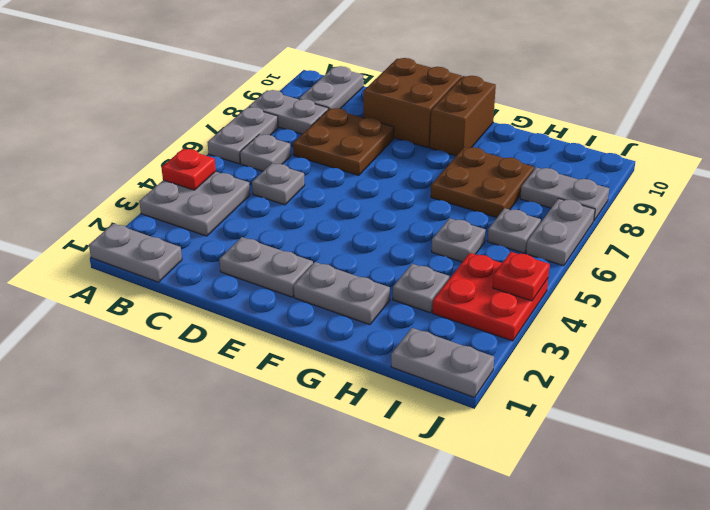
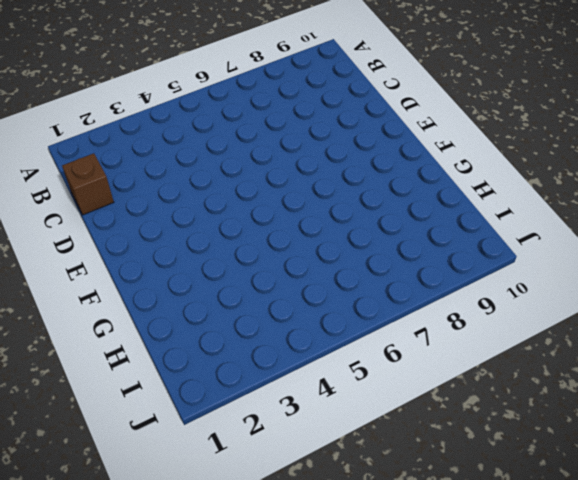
brown 1x1 brick [62,153,114,215] -> none
none -> grey 1x2 plate [89,224,182,282]
none -> grey 2x2 plate [139,172,250,236]
none -> grey 1x2 plate [207,107,278,164]

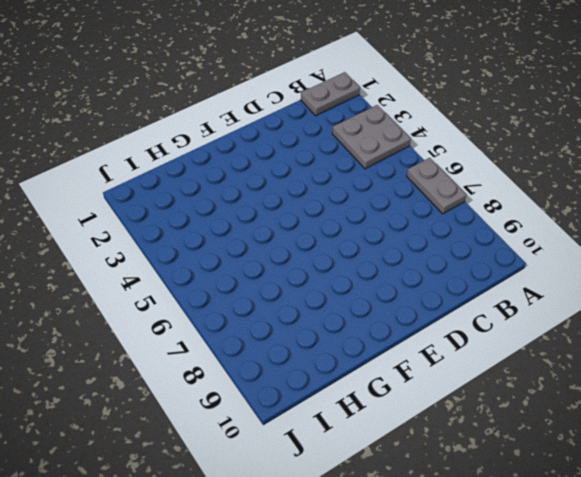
none -> grey 1x2 plate [249,90,328,134]
none -> grey 1x1 plate [240,134,291,171]
none -> grey 1x2 plate [299,66,364,110]

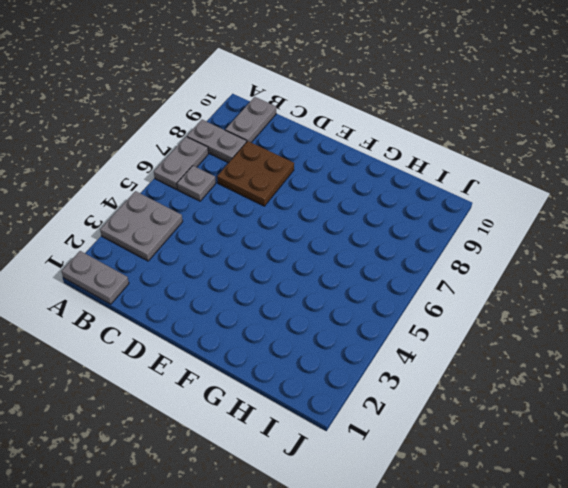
none -> grey 1x1 plate [252,163,305,205]
none -> grey 1x2 plate [219,237,313,297]
none -> brown 2x2 brick [363,58,462,148]

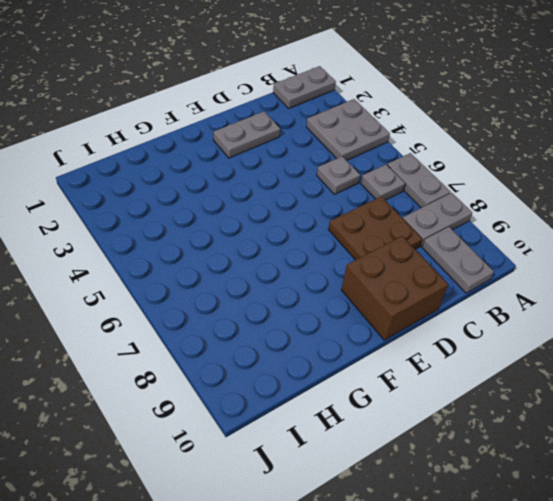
none -> grey 1x2 plate [294,262,390,325]
none -> brown 1x2 brick [430,76,496,156]
none -> brown 2x2 plate [431,147,534,218]

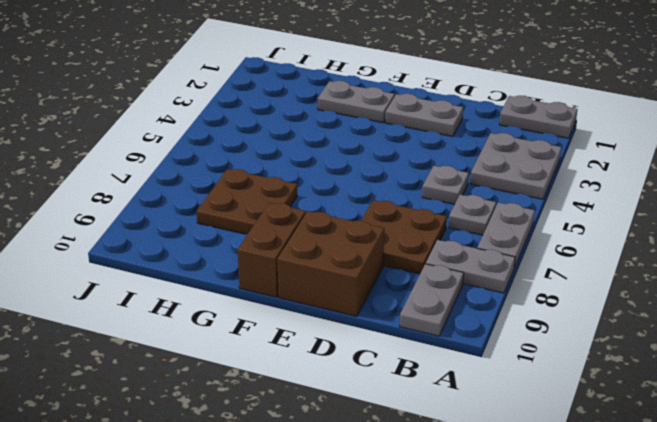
none -> grey 1x1 plate [393,264,449,313]
none -> grey 1x1 plate [432,218,486,262]
none -> grey 1x2 plate [391,328,494,397]

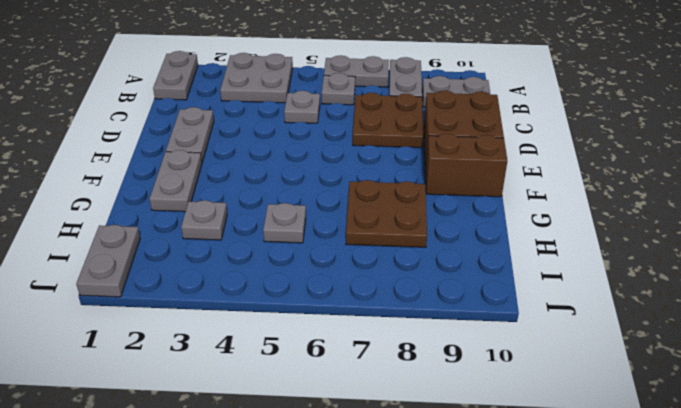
none -> red 2x2 plate [432,253,548,341]
none -> grey 1x1 plate [487,208,541,253]
none -> grey 1x2 plate [520,167,609,220]

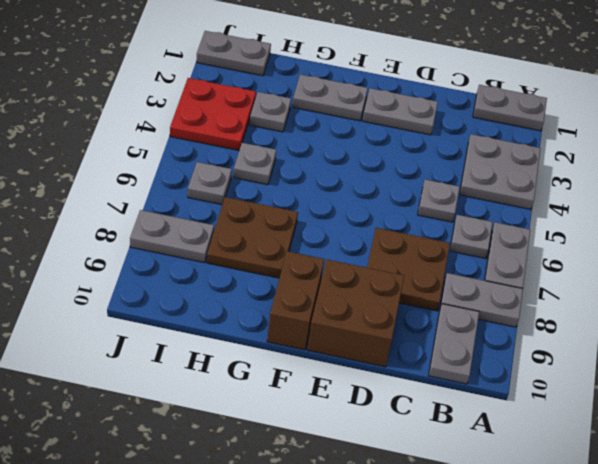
none -> grey 1x2 plate [526,199,595,266]
none -> red 1x1 plate [162,149,216,190]
none -> red 1x1 plate [493,252,550,301]

